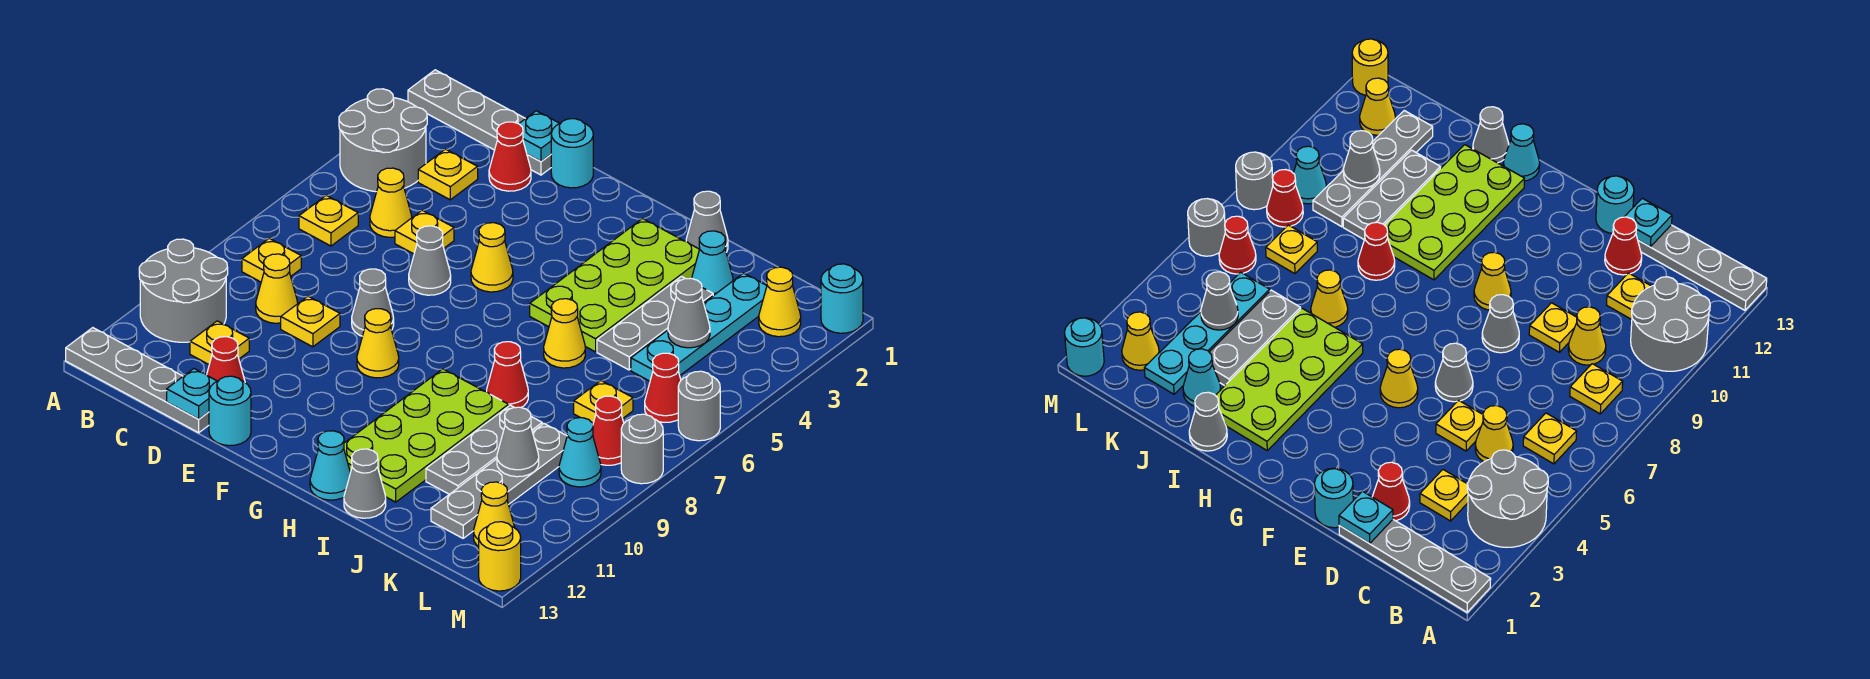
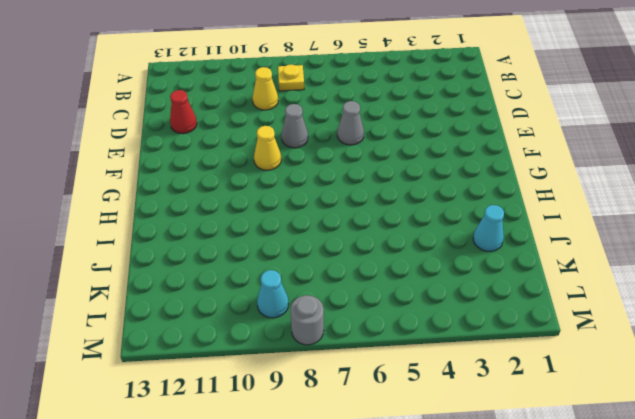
none -> grey 1x4 plate [408,70,551,175]
none -> grey 2x2 round brick [339,89,427,192]
none -> grey 2x2 round brick [139,239,228,342]
none -> grey 1x4 plate [66,328,209,433]

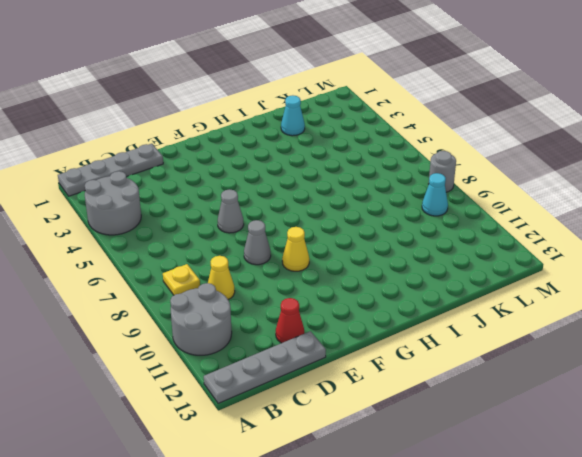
none -> yellow 1x1 plate [299,195,358,246]
none -> yellow 1x1 plate [418,149,478,200]
none -> yellow 1x1 cone [370,168,412,237]
none -> yellow 1x1 plate [190,321,249,364]

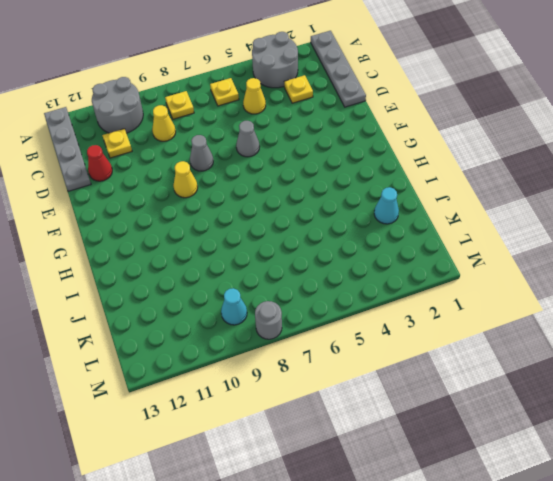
none -> red 1x1 cone [489,122,531,191]
none -> yellow 1x1 plate [395,210,454,254]
none -> yellow 1x1 plate [281,296,340,347]
none -> cyan 1x1 round brick [551,119,593,188]

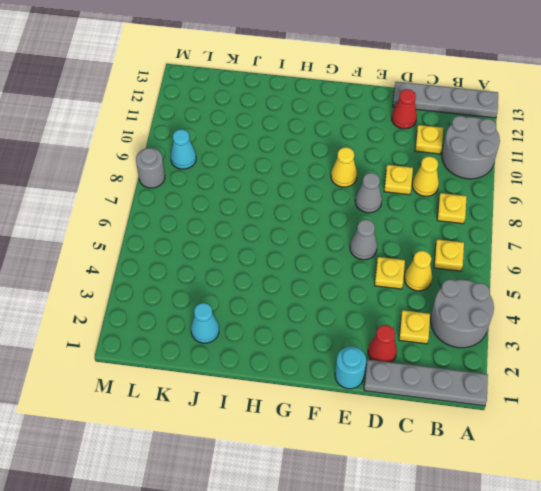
none -> cyan 1x1 round brick [209,376,251,446]
none -> yellow 1x1 cone [471,223,513,292]
none -> lime 2x4 plate [530,219,699,352]
none -> lime 2x4 plate [344,369,509,502]

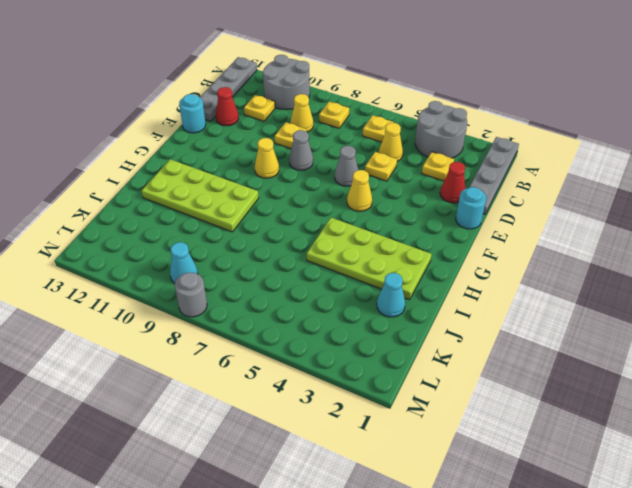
none -> cyan 1x1 cone [310,431,350,500]
none -> grey 1x1 cone [686,191,728,252]
none -> yellow 1x1 cone [544,299,585,368]
none -> red 1x1 cone [487,342,528,408]

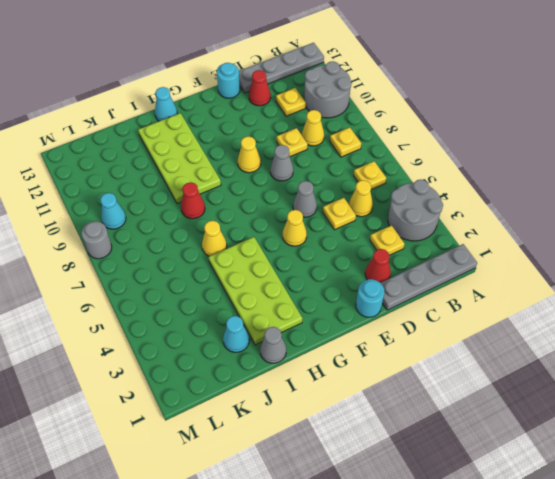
none -> grey 1x1 cone [344,449,386,518]
none -> grey 1x3 plate [597,276,713,370]
none -> grey 1x3 plate [426,405,542,494]
none -> cyan 1x4 plate [631,273,767,381]

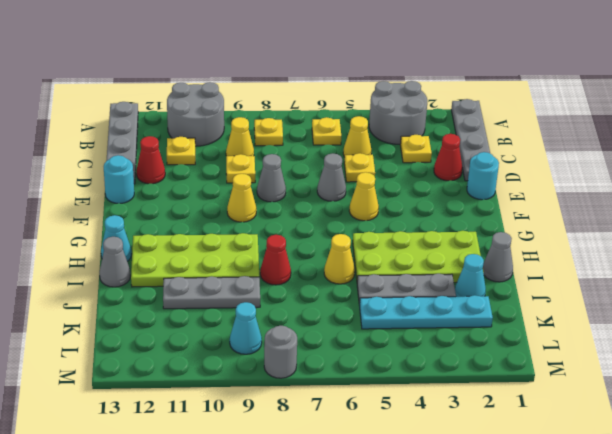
none -> yellow 1x1 plate [574,381,633,423]
none -> grey 1x4 plate [431,424,567,538]
none -> yellow 1x1 cone [759,267,801,337]
none -> red 1x1 cone [645,353,681,422]

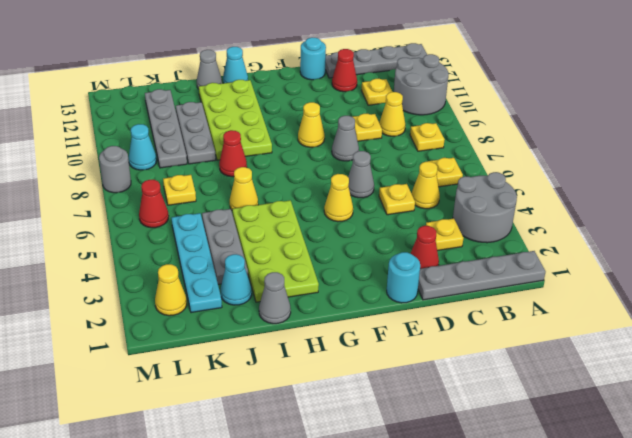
none -> red 1x1 cone [593,396,624,465]
none -> yellow 1x1 cone [474,482,515,546]
none -> cyan 1x1 round brick [821,264,863,333]
none -> grey 1x1 round brick [678,371,720,441]

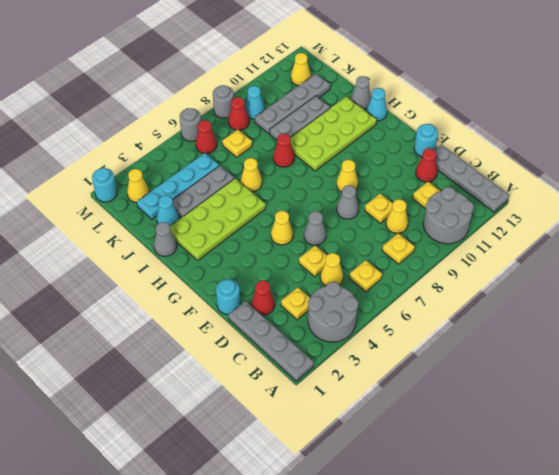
none -> yellow 1x1 round brick [479,522,521,591]
none -> cyan 1x1 plate [519,111,560,161]
none -> cyan 1x1 plate [167,369,217,419]
none -> grey 1x1 cone [668,278,710,348]

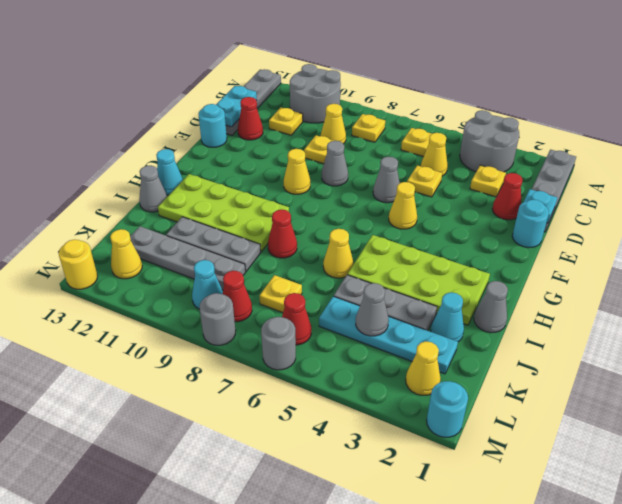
cyan 1x2 plate [216,86,257,127] -> cyan 1x1 plate [167,369,217,419]
none -> grey 1x1 cone [497,407,539,477]

